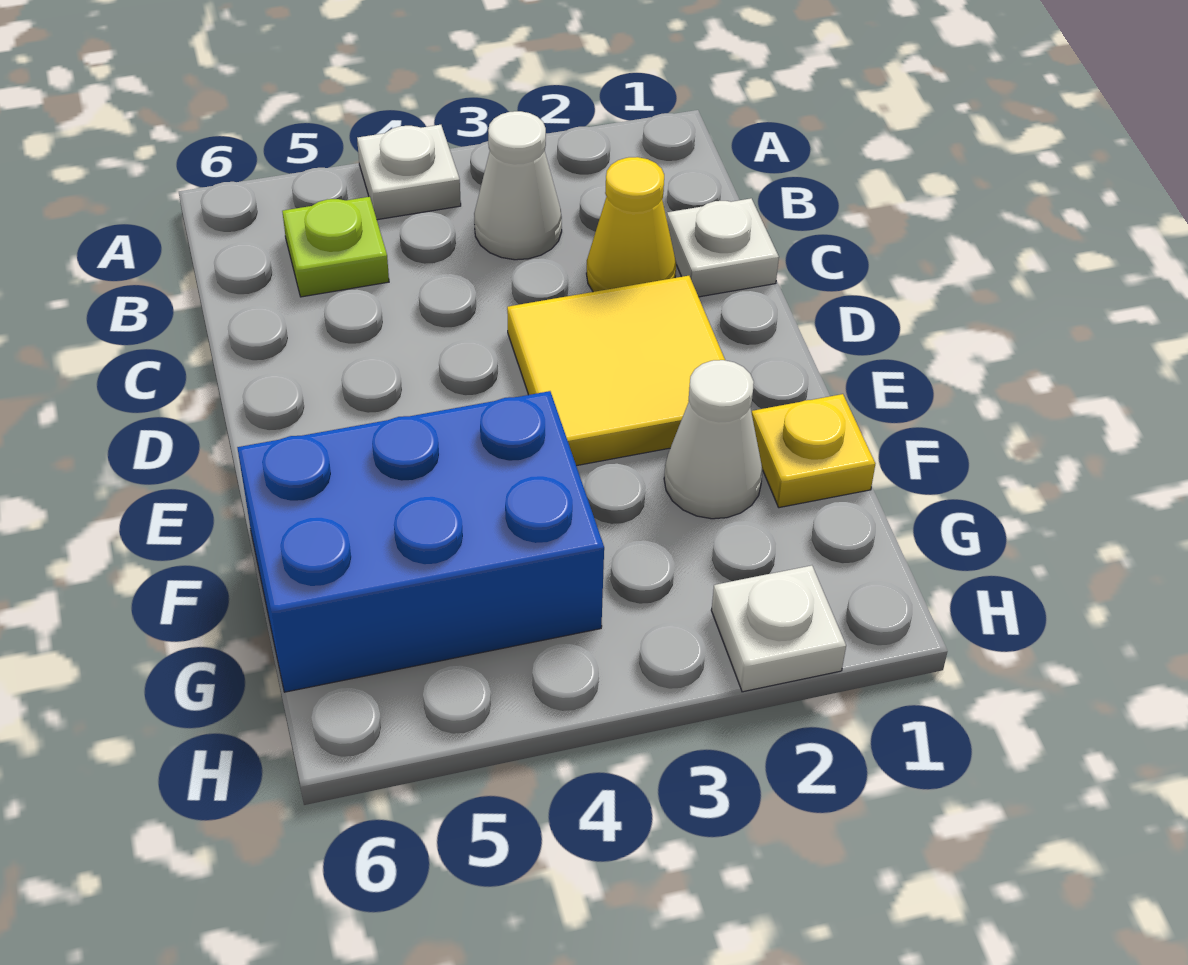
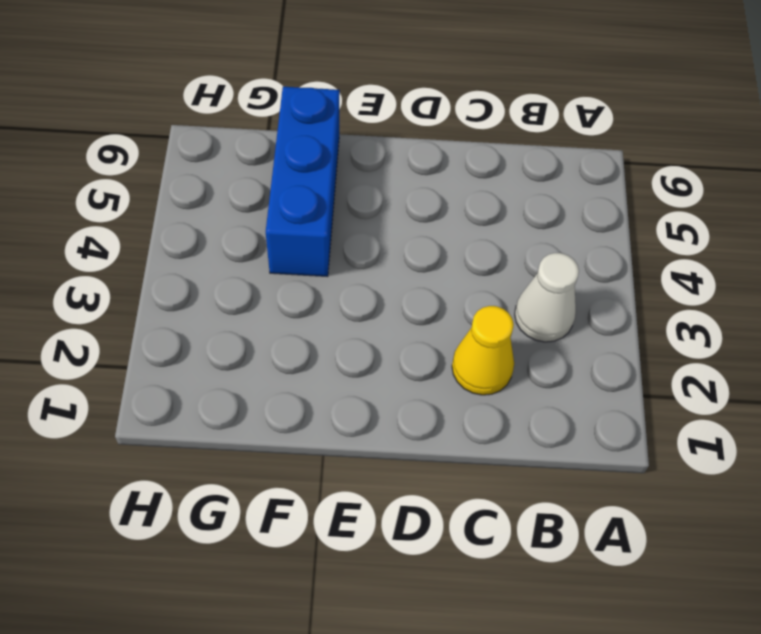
blue 1x3 brick [266,87,340,277] -> blue 2x3 brick [237,391,604,692]
none -> white 1x1 plate [357,125,461,220]
none -> lime 1x1 plate [282,197,389,297]

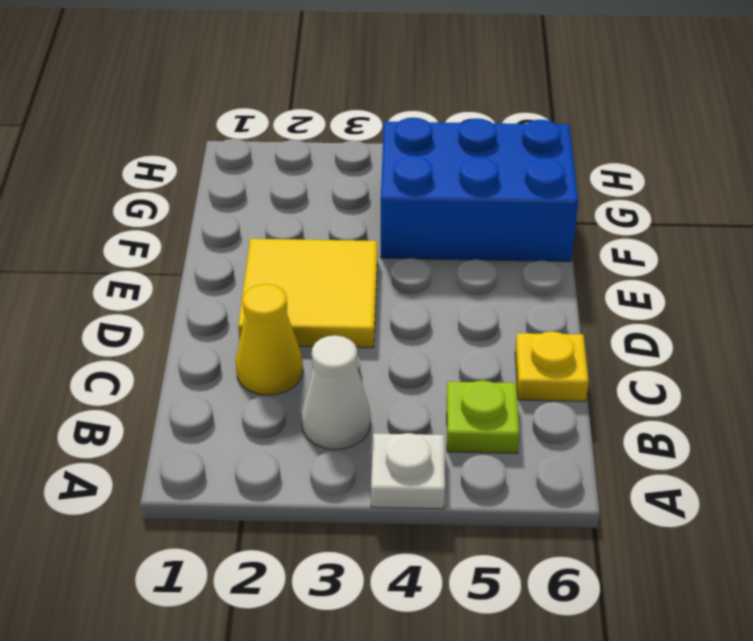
yellow 1x1 plate [515,332,589,401] -> yellow 1x1 plate moved to [752,394,875,508]
none -> white 1x1 plate [667,198,779,297]
none -> white 1x1 cone [664,360,763,519]

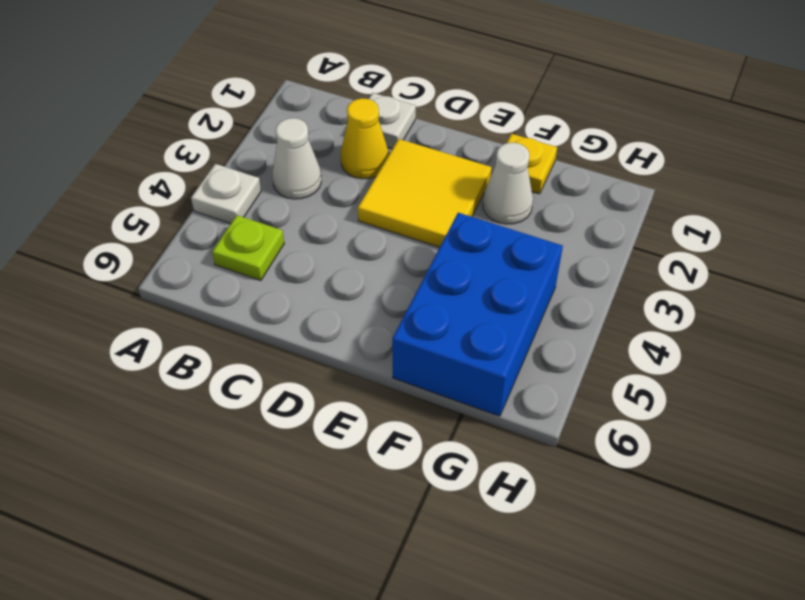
none -> white 1x1 plate [711,565,846,692]

